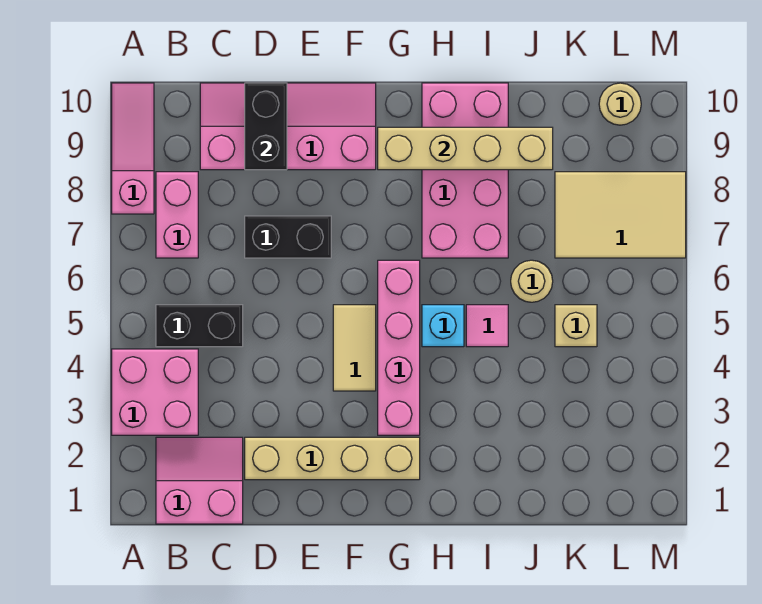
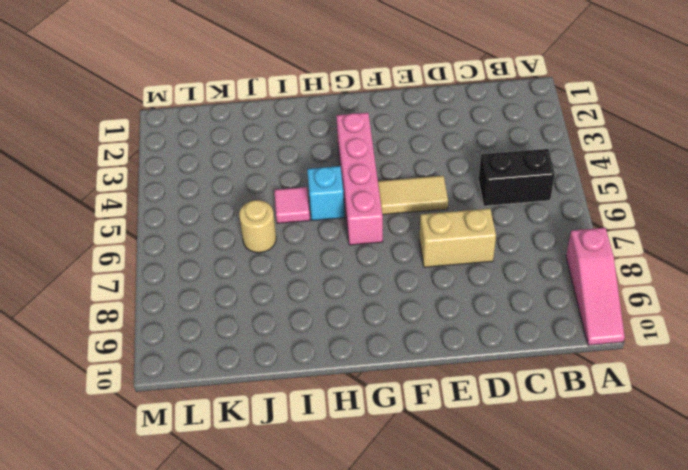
tan 1x2 brick [419,208,496,267] -> black 1x2 brick [245,216,331,258]
tan 1x2 tile [378,176,448,215] -> tan 1x2 tile turned to [333,305,376,391]
none -> pink 2x2 brick [112,349,198,435]
none -> pink 2x2 slope [156,437,243,524]
none -> pink 1x2 brick [156,172,198,258]

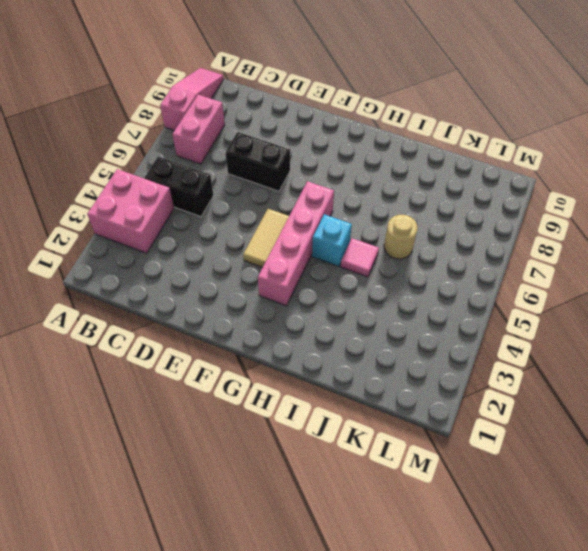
none -> pink 2x2 slope [156,437,243,524]
none -> pink 2x4 slope [200,83,376,170]
none -> tan 1x4 brick [245,437,420,480]

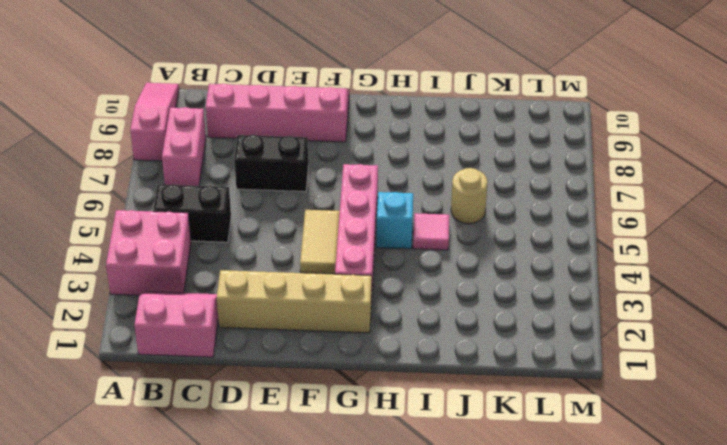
none -> pink 2x4 brick [422,83,508,258]
none -> tan 1x1 brick [555,305,597,347]
none -> tan 2x3 tile [555,172,686,258]

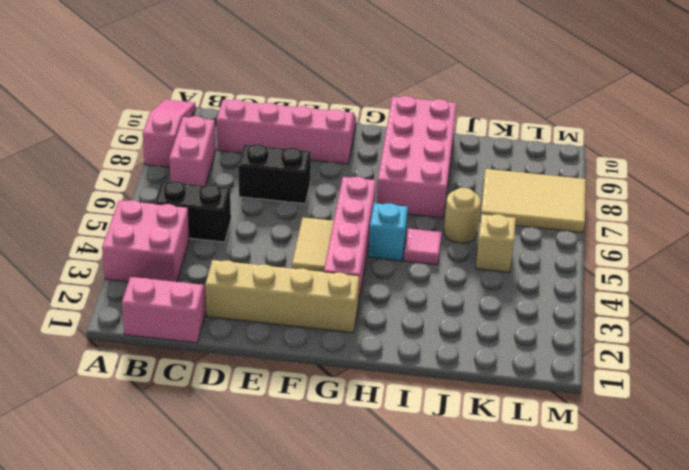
none -> tan 1x1 round brick [599,83,641,125]
none -> black 1x2 brick [245,83,287,170]
none -> tan 1x4 brick [378,127,553,170]

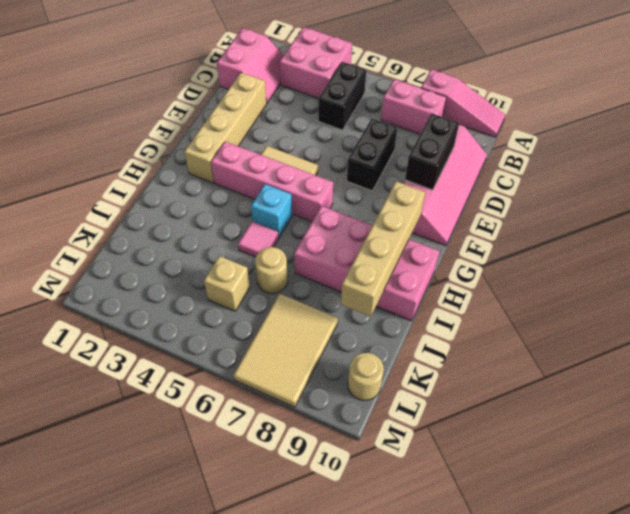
black 1x2 brick [405,113,459,190] -> black 1x2 brick turned to [245,83,287,170]

